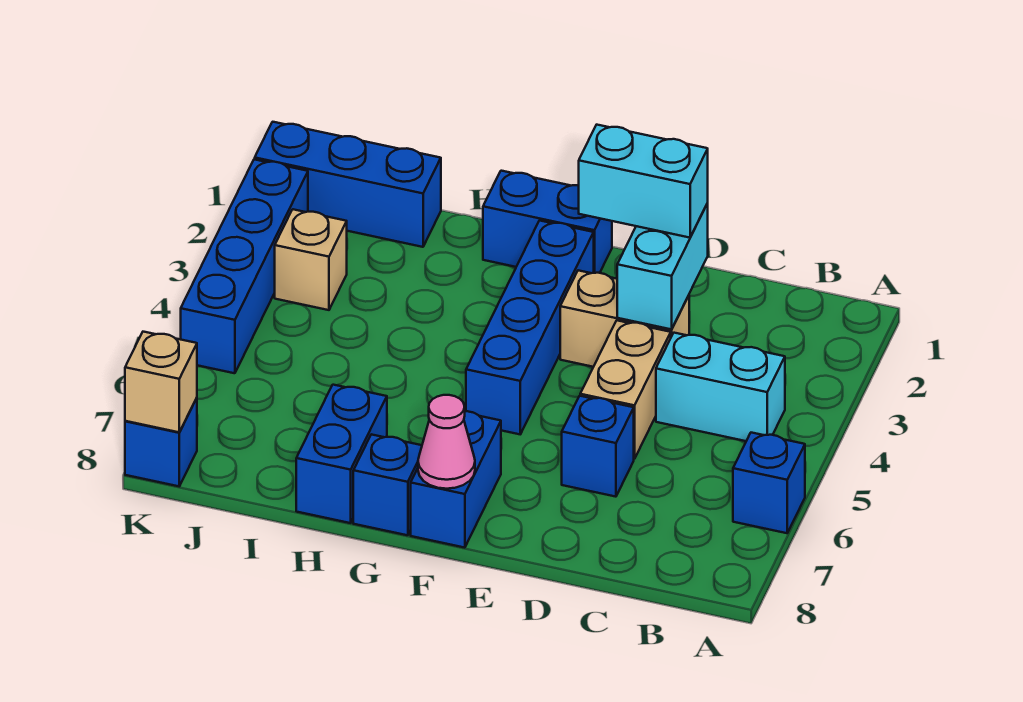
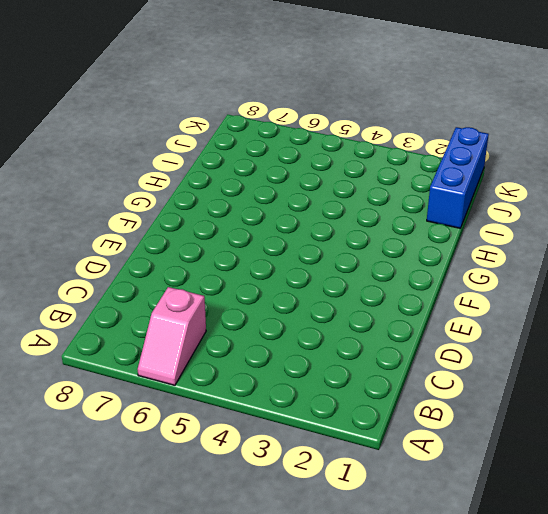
pink 1x2 slope [138,287,206,385] -> blue 1x1 brick [733,433,805,533]
none -> cyan 1x2 brick [656,333,785,441]
none -> tan 1x2 brick [560,270,689,367]
none -> tan 1x2 brick [580,320,671,459]

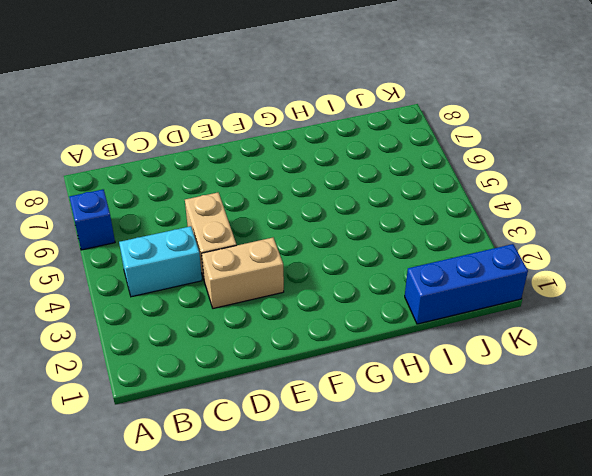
none -> blue 1x1 brick [562,396,634,497]
none -> blue 1x2 brick [483,171,612,273]
none -> blue 1x4 brick [466,221,594,434]

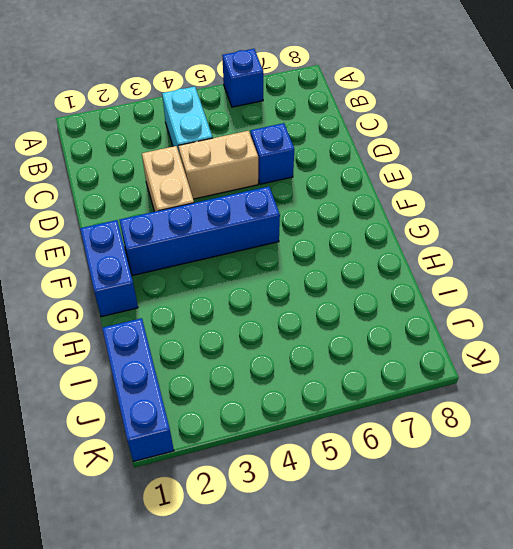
none -> blue 1x2 brick [411,411,501,548]
none -> blue 1x1 brick [353,434,422,535]
none -> blue 1x2 brick [296,385,387,523]

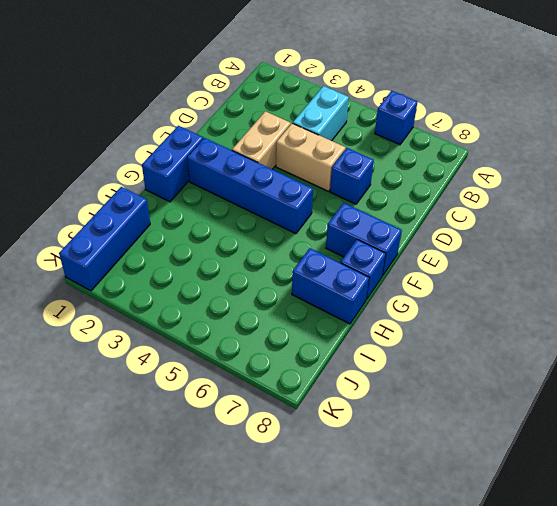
none -> tan 1x1 brick [275,209,347,310]
none -> blue 1x4 brick [181,159,308,373]
none -> blue 1x1 brick [125,398,197,486]

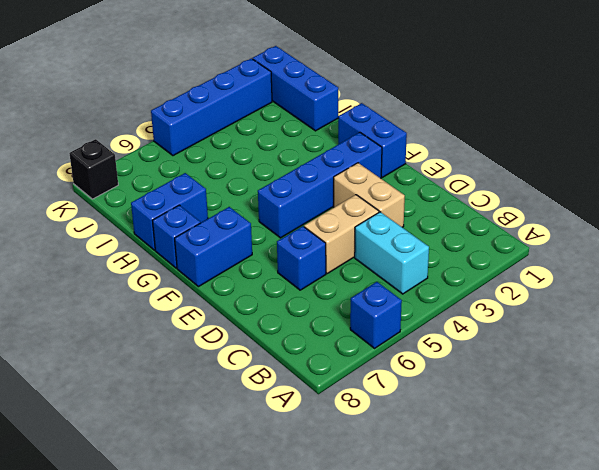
black 1x1 brick [69,139,118,199] -> blue 1x1 brick [125,398,197,486]
none -> tan 1x1 brick [275,209,347,310]
none -> cyan 1x2 brick [617,203,708,329]
none -> pink 1x1 cone [418,395,475,489]

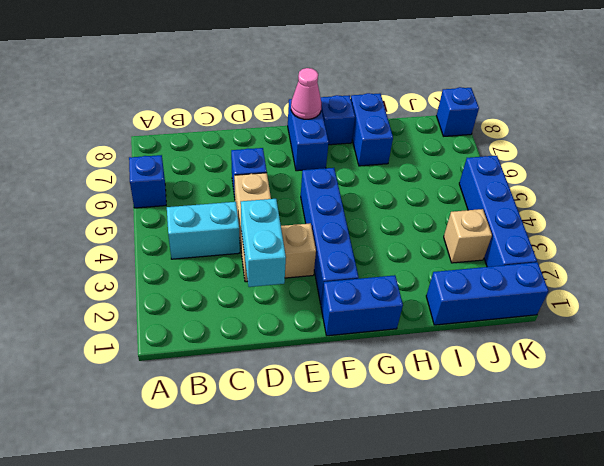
none -> tan 1x1 brick [125,332,197,432]
none -> cyan 1x2 brick [579,125,708,238]

